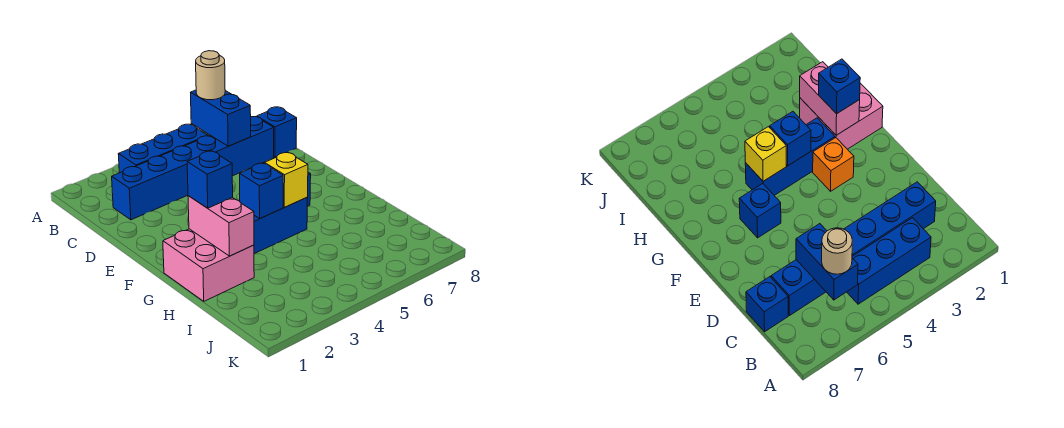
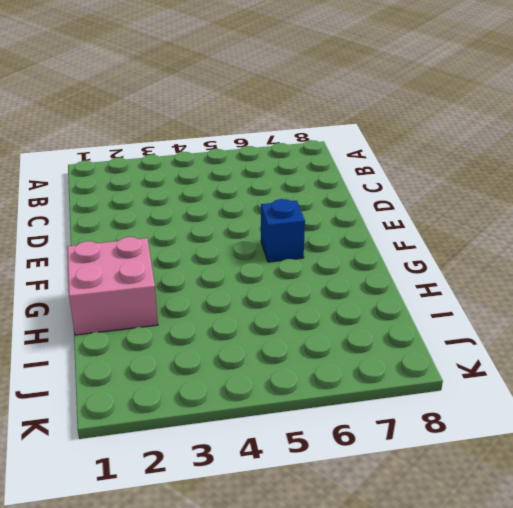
none -> blue 1x3 brick [118,124,208,173]
none -> blue 1x6 brick [112,117,274,220]
none -> blue 1x1 brick [257,107,297,157]

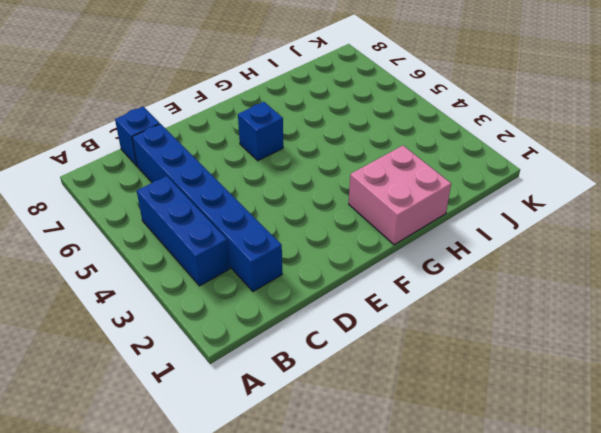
none -> orange 1x1 brick [813,138,854,191]
none -> blue 1x3 brick [254,197,308,254]
none -> blue 1x2 brick [191,90,251,146]

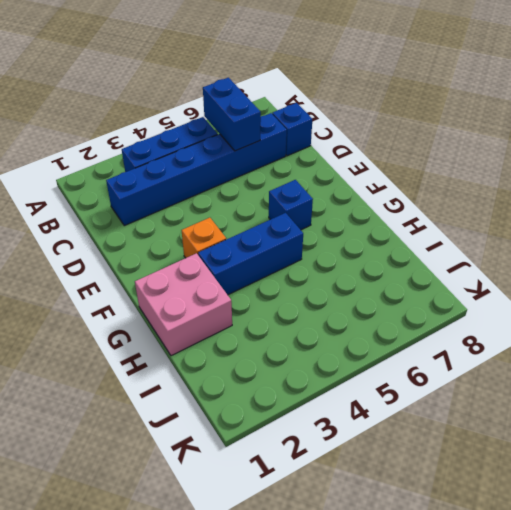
none -> pink 1x2 brick [188,196,254,256]
none -> blue 1x1 brick [240,163,283,219]
none -> yellow 1x1 brick [265,152,308,207]

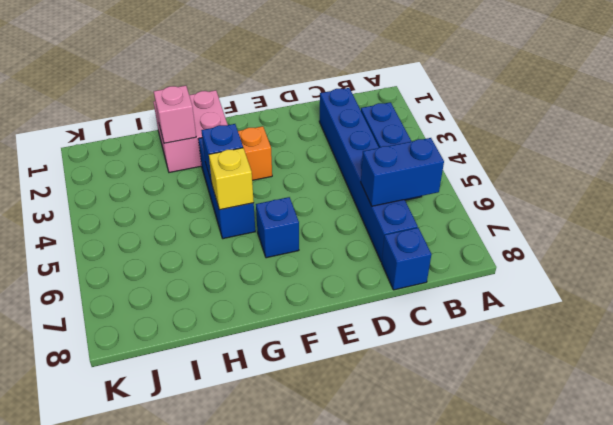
pink 1x1 brick [154,86,196,143] -> pink 1x2 brick [188,196,254,256]
none -> tan 1x1 round brick [196,51,225,100]
none -> blue 1x1 brick [187,151,233,208]

